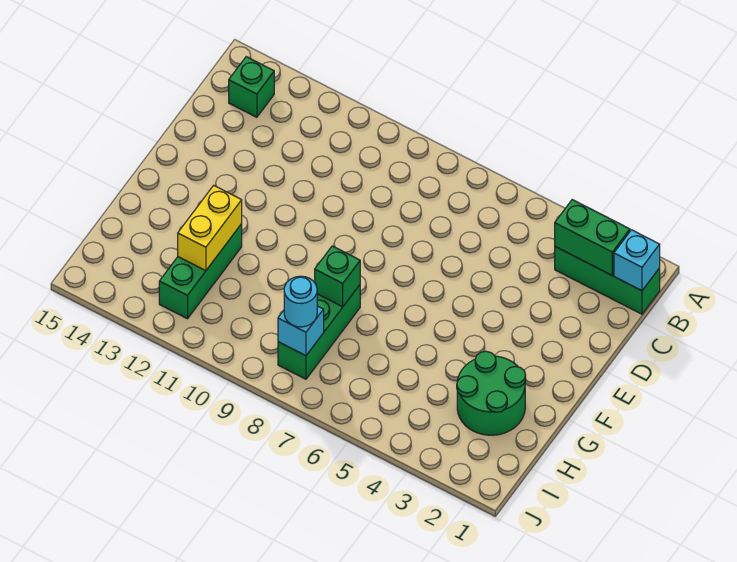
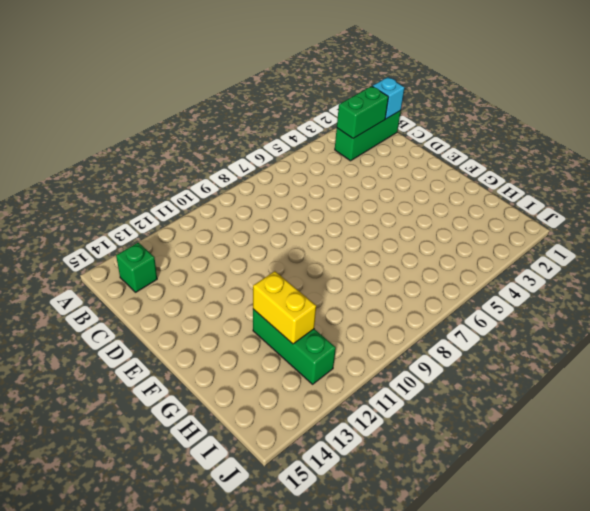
none -> green 2x2 round brick [457,351,526,435]
none -> green 1x3 brick [278,285,360,379]

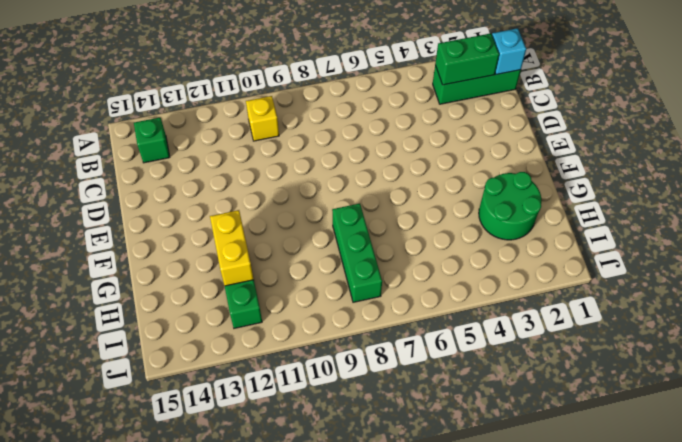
yellow 1x1 brick [246,96,279,141] -> none
none -> green 1x1 brick [315,246,360,307]
none -> cyan 1x1 brick [278,306,324,356]

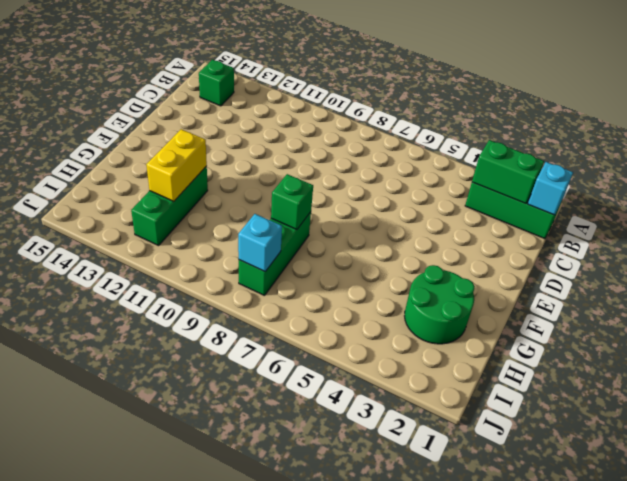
none -> cyan 1x1 round brick [284,276,317,327]

